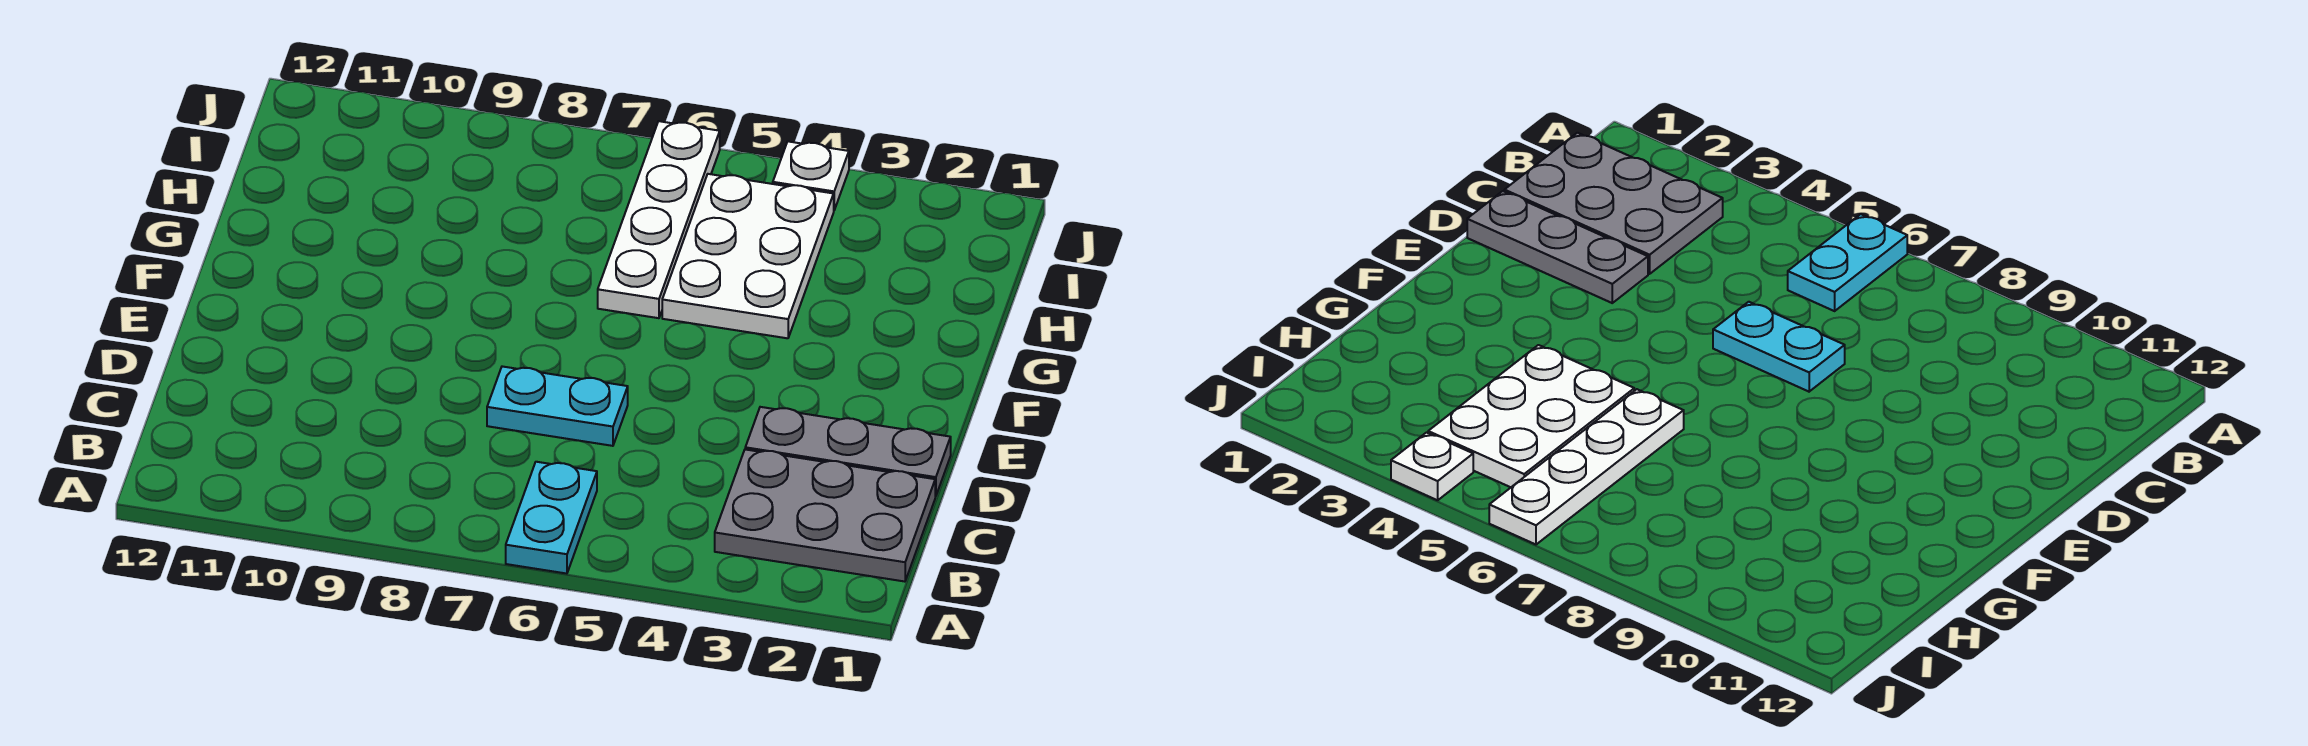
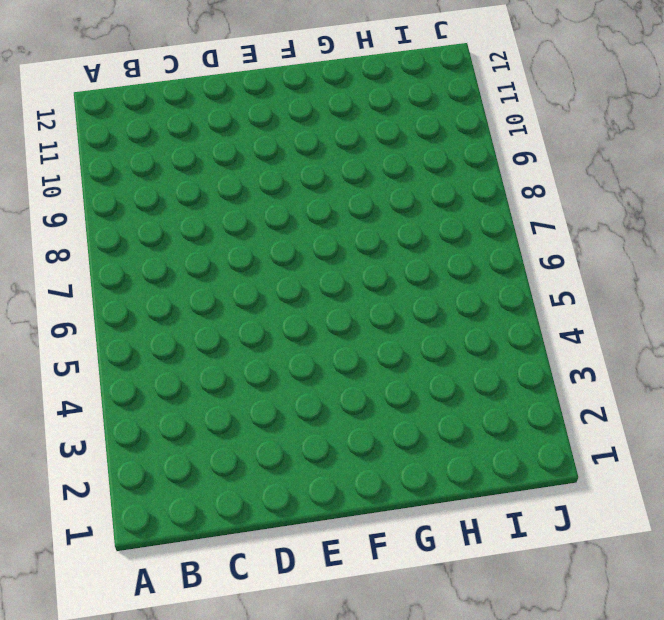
none -> cyan 1x2 plate [506,462,597,574]
none -> grey 2x3 plate [715,449,935,582]

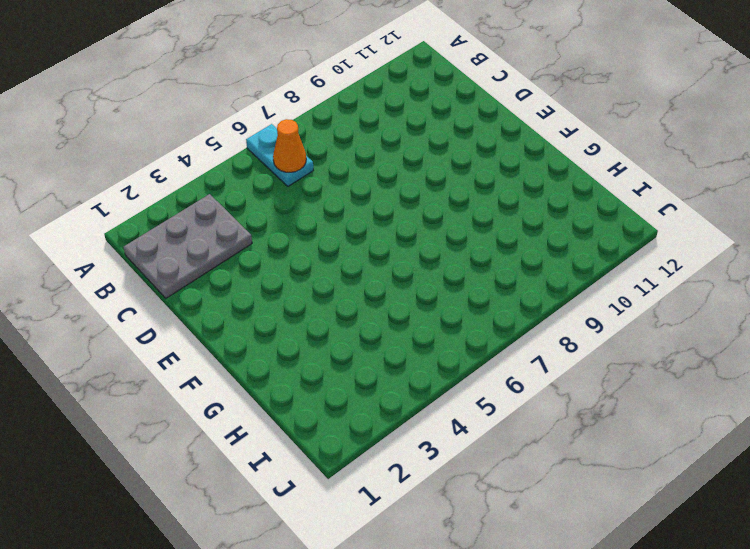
orange 1x1 cone [273,119,306,172] -> none
none -> grey 1x3 plate [745,407,951,496]
none -> cyan 1x2 plate [487,366,628,446]

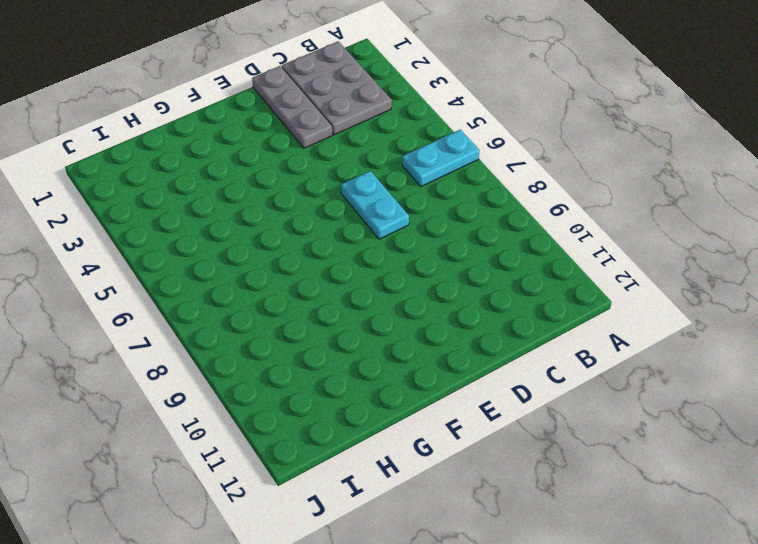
none -> white 2x3 plate [662,174,834,338]
none -> white 1x4 plate [598,121,720,318]

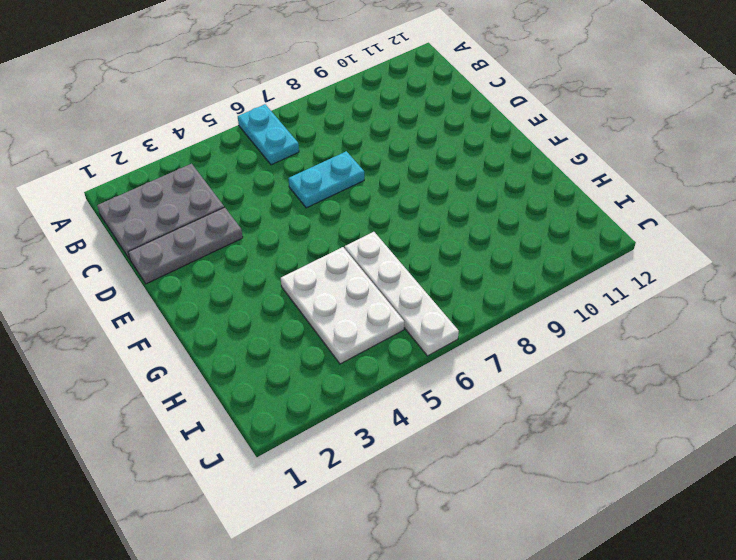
none -> white 1x1 plate [773,141,849,210]

